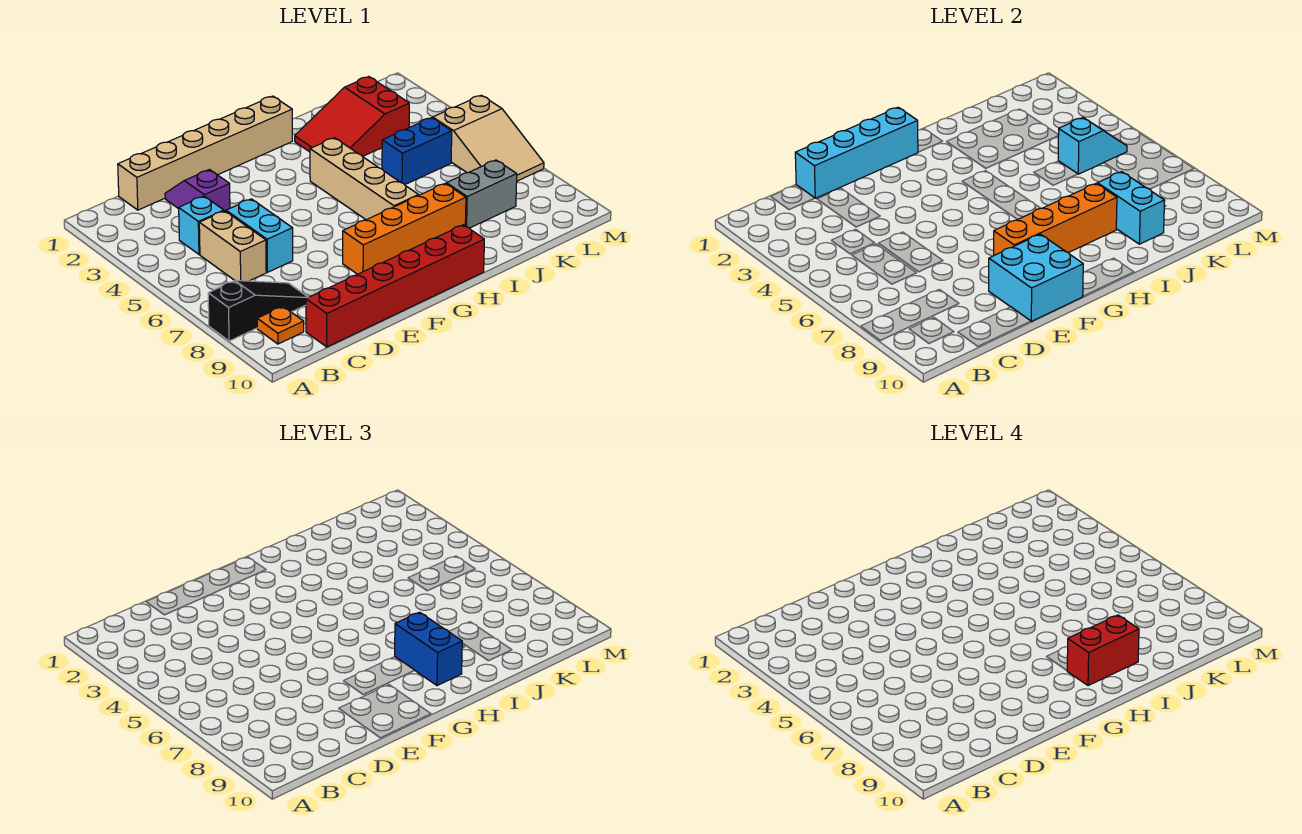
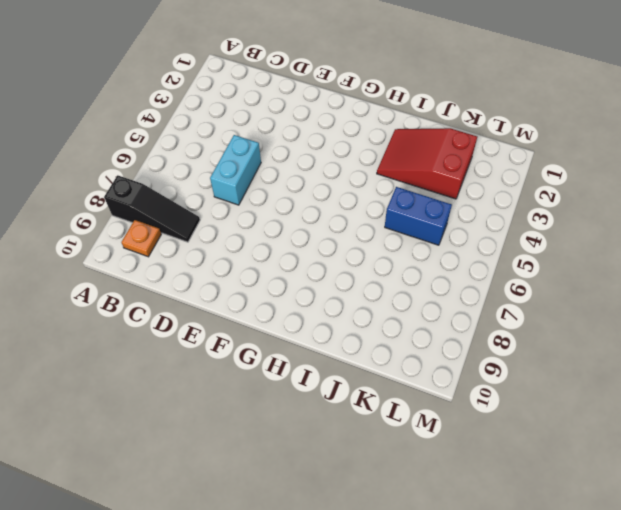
none -> tan 1x6 brick [118,96,292,210]
none -> cyan 1x1 brick [179,196,224,254]
none -> tan 1x2 brick [199,211,266,281]

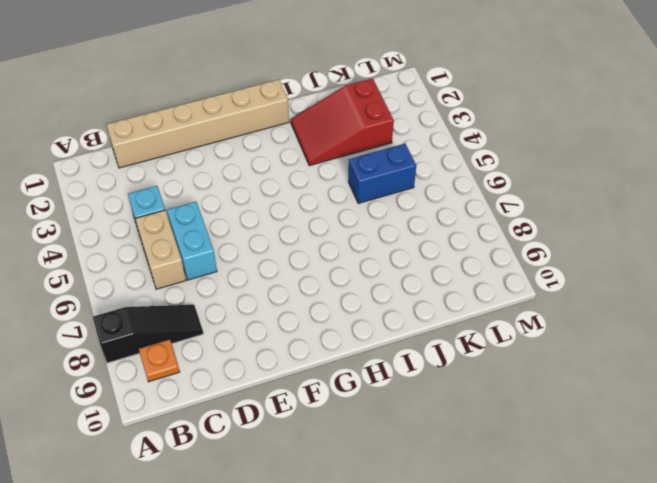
none -> red 1x6 brick [306,225,484,347]
none -> purple 1x2 slope [165,170,230,211]
none -> orange 1x4 brick [343,183,466,274]

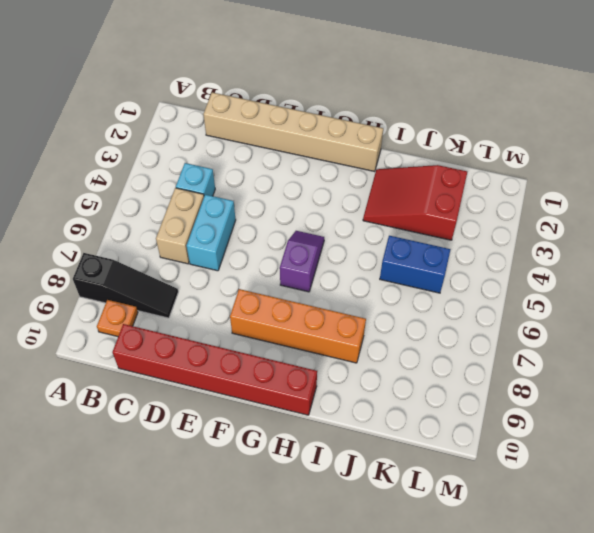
purple 1x2 slope [280,231,324,292] -> purple 1x2 slope moved to [165,170,230,211]
none -> tan 1x4 brick [310,138,419,220]
none -> grey 1x2 brick [446,160,517,228]
none -> tan 2x3 slope [433,95,544,181]

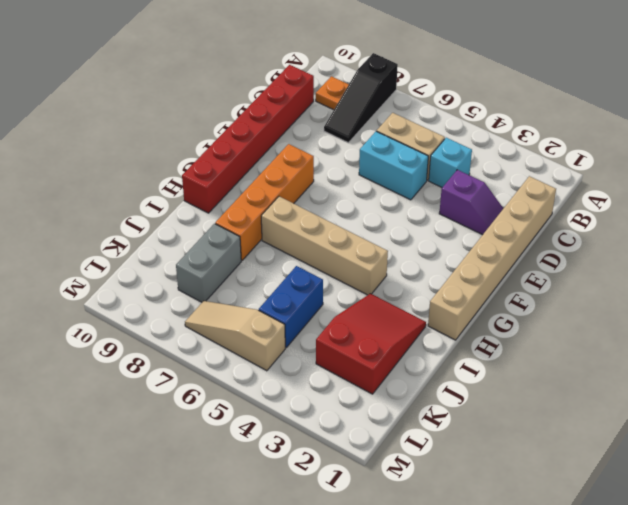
tan 1x3 slope [185,301,285,371] -> tan 2x3 slope [433,95,544,181]
none -> cyan 1x4 brick [795,107,918,198]
none -> cyan 2x2 brick [989,234,1083,321]
none -> orange 1x4 brick [994,183,1117,255]

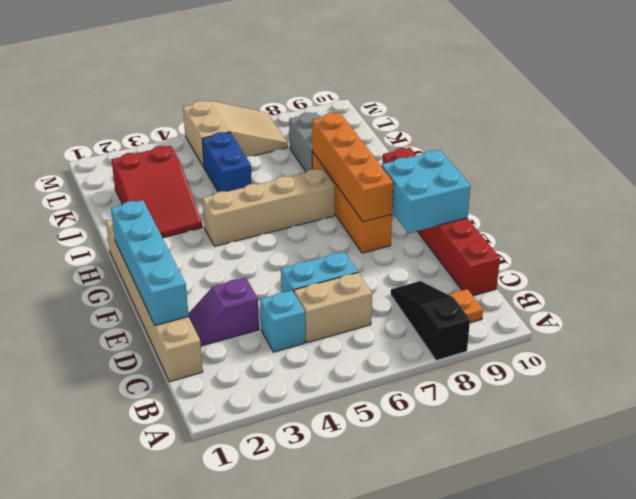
none -> cyan 1x2 brick [1097,172,1165,244]
none -> cyan 1x2 slope [1058,118,1127,174]
none -> blue 1x2 brick [395,612,462,686]

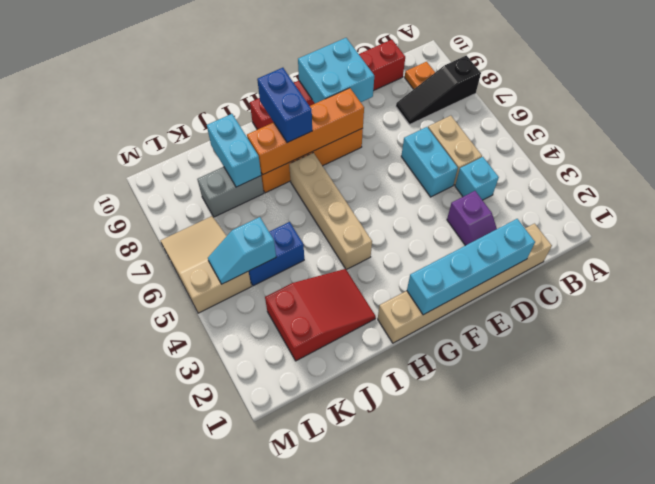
none -> red 1x2 brick [1067,615,1139,686]

